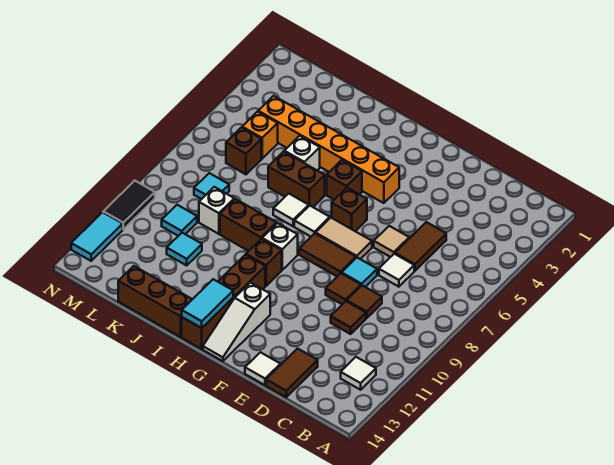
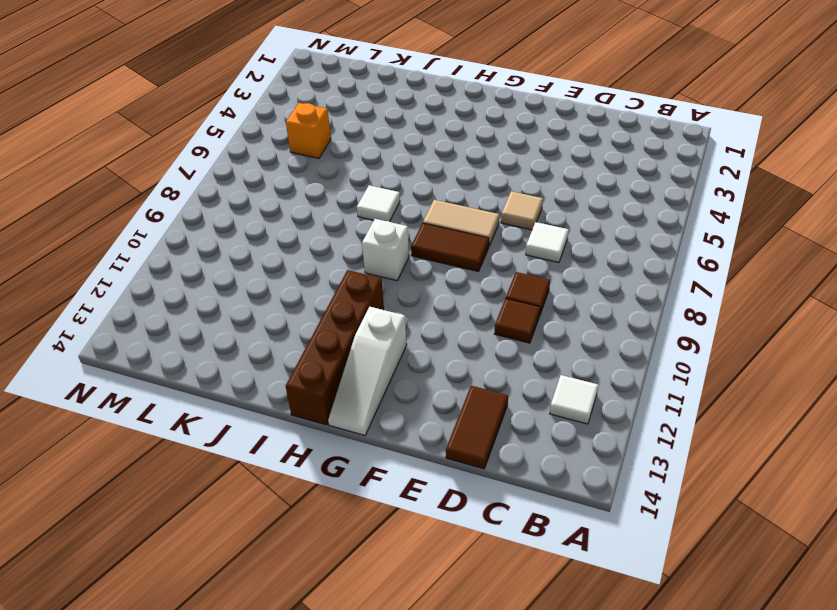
none -> brown 1x2 tile [395,222,446,271]
none -> cyan 1x1 tile [342,258,377,287]
none -> brown 1x1 tile [326,273,361,304]
none -> white 1x1 tile [245,352,280,385]

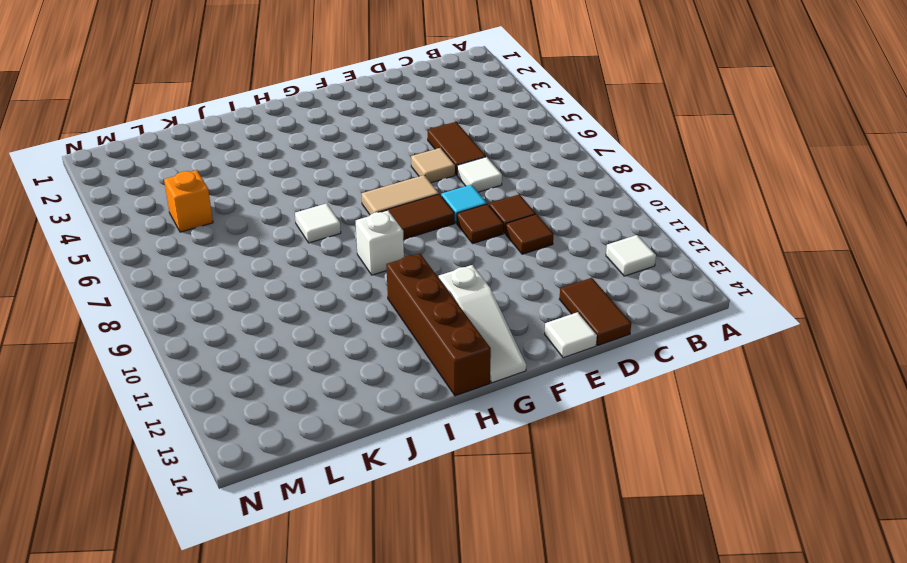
none -> orange 1x6 brick [258,96,399,203]
none -> brown 1x1 brick [332,188,367,231]
none -> brown 1x1 brick [327,160,362,200]
none -> white 1x1 tile [294,206,330,236]

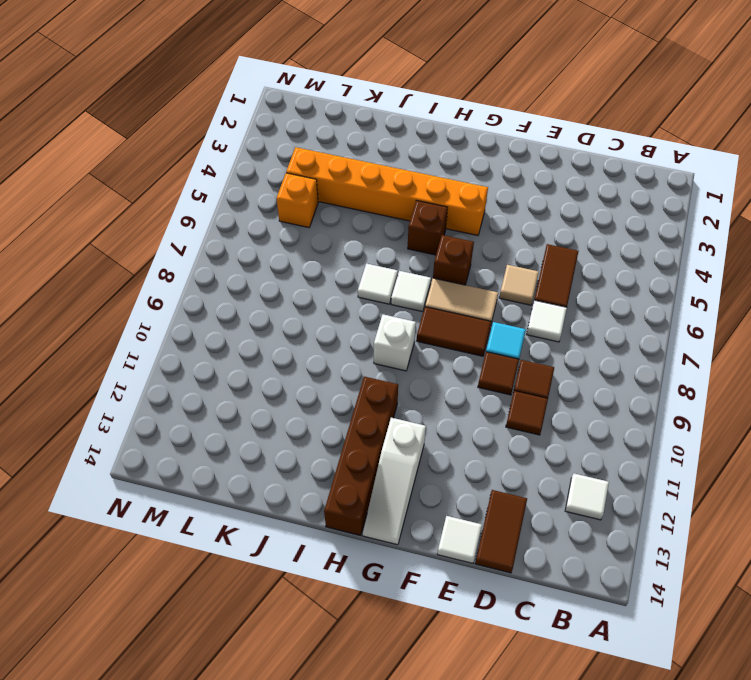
none -> brown 1x1 brick [246,239,282,286]
none -> brown 1x2 brick [268,152,325,207]
none -> brown 1x2 brick [220,199,277,251]
none -> brown 1x3 brick [118,266,192,337]

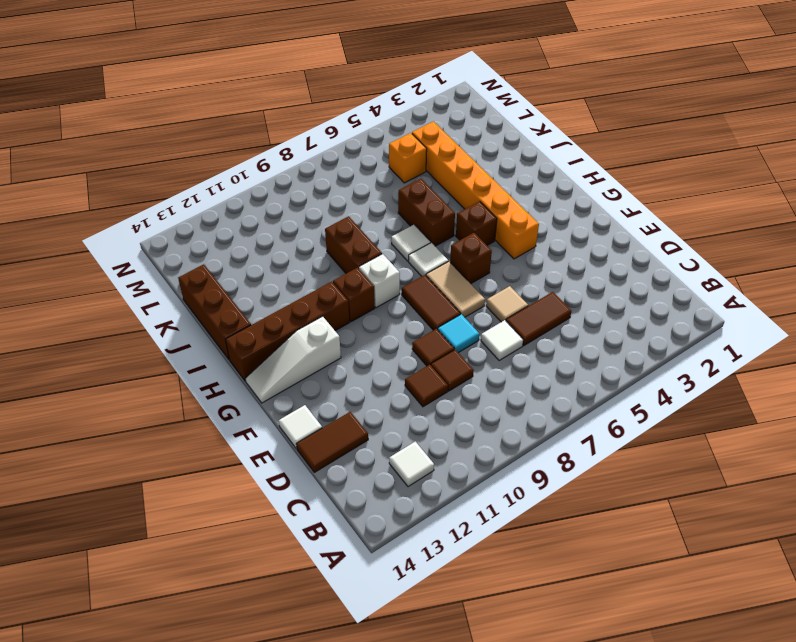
none -> white 1x1 brick [284,136,320,170]
none -> white 1x1 brick [199,187,234,234]
none -> cyan 1x1 tile [167,233,202,265]
none -> brown 1x1 brick [226,127,261,174]

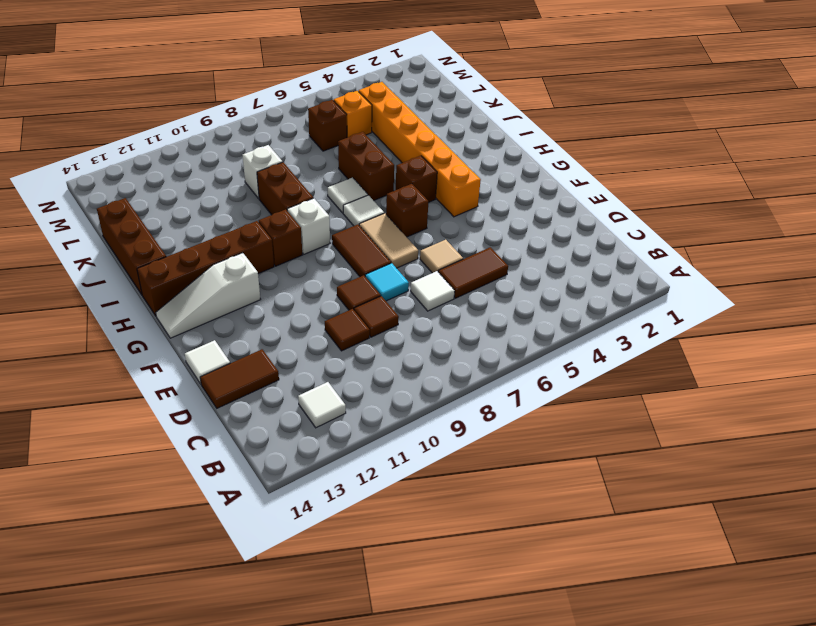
none -> white 1x1 brick [284,136,320,170]
none -> cyan 1x1 tile [167,233,202,265]
none -> cyan 1x1 tile [194,173,229,199]
none -> cyan 1x1 tile [162,205,197,236]

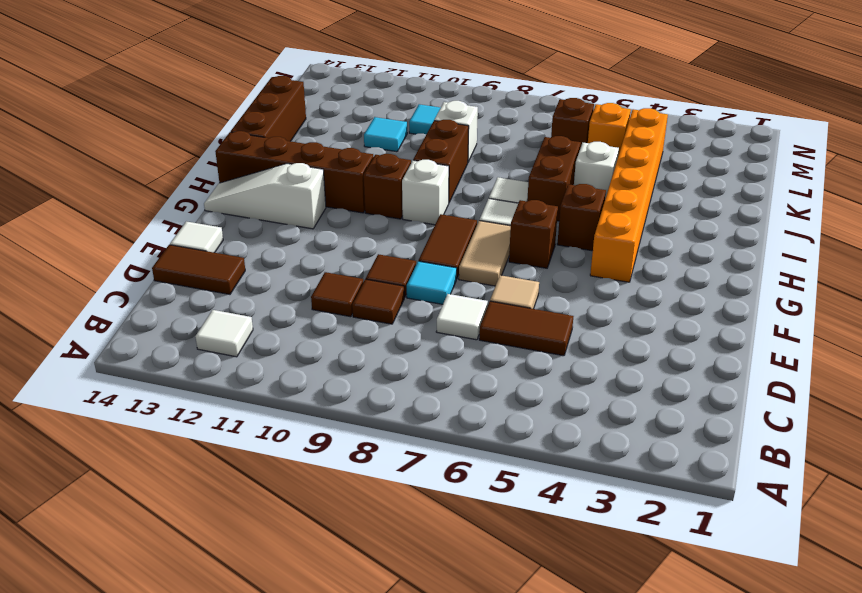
none -> cyan 1x1 tile [194,173,229,199]
none -> black 1x2 tile [103,181,155,229]
none -> cyan 1x2 tile [71,212,123,261]
none -> cyan 1x2 tile [182,279,233,328]

